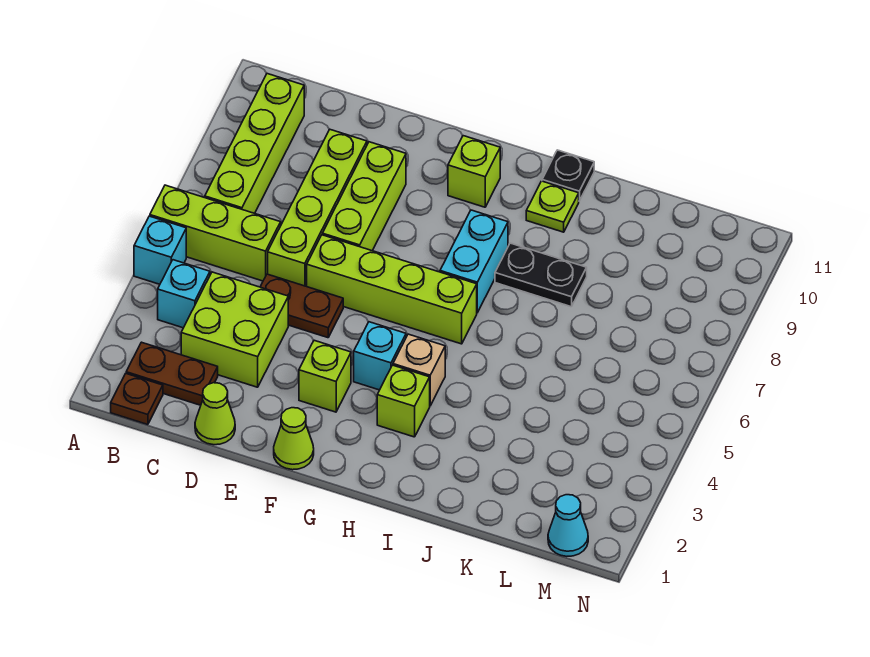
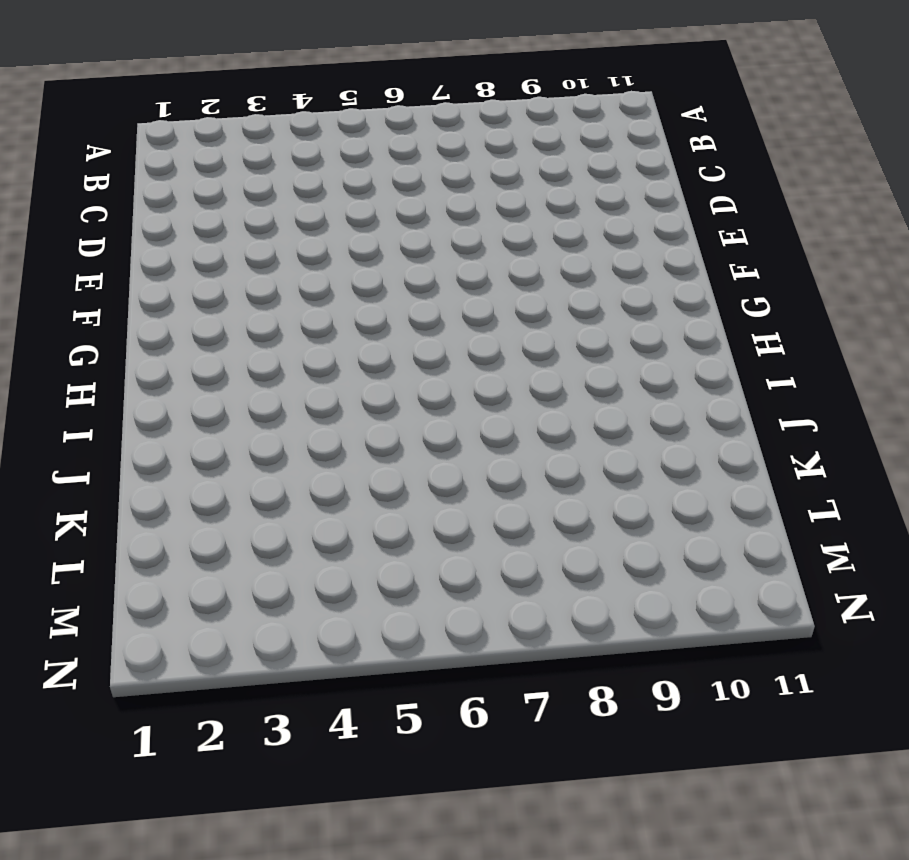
none -> cyan 1x1 brick [134,216,186,284]
none -> lime 1x3 brick [150,185,281,281]
none -> brown 1x1 plate [111,374,163,425]

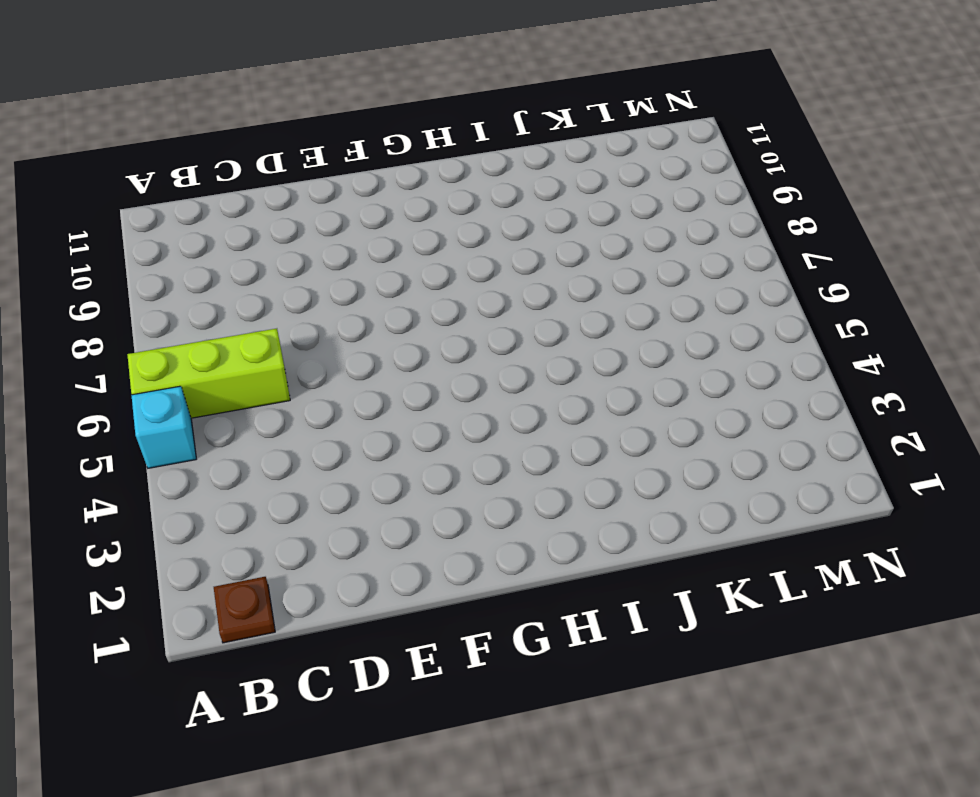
none -> brown 1x2 plate [126,342,218,405]
none -> cyan 1x1 brick [158,260,210,328]
none -> lime 1x4 brick [205,74,304,213]

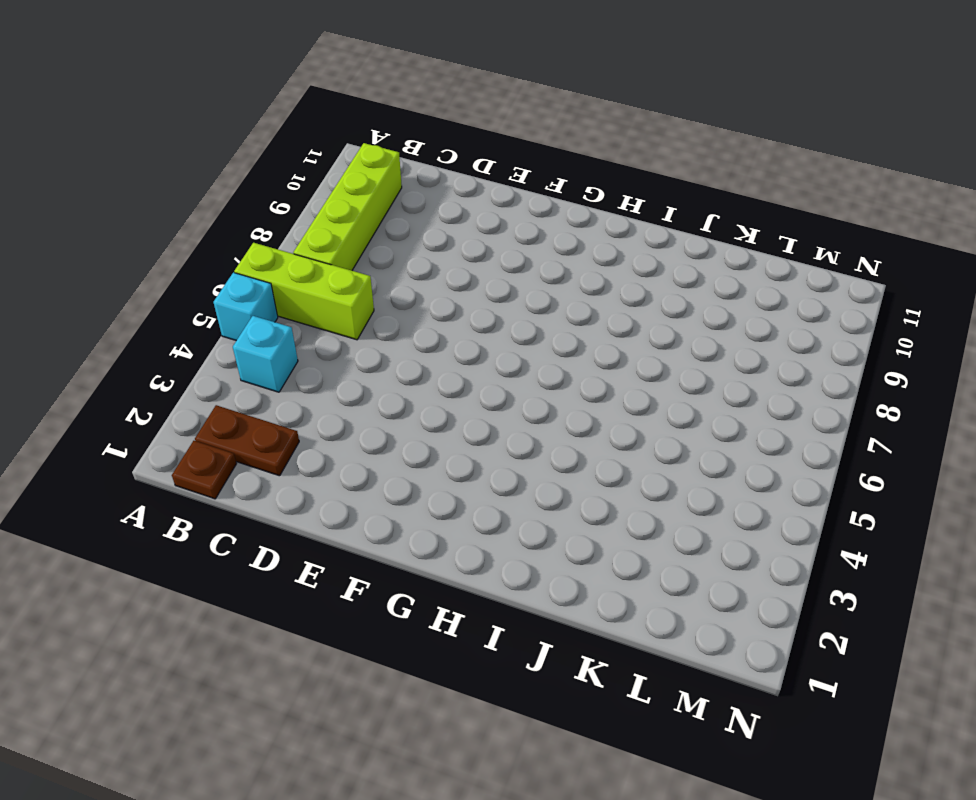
none -> lime 2x2 brick [181,272,288,387]
none -> lime 1x1 cone [195,383,235,445]
none -> brown 1x2 plate [260,274,343,338]

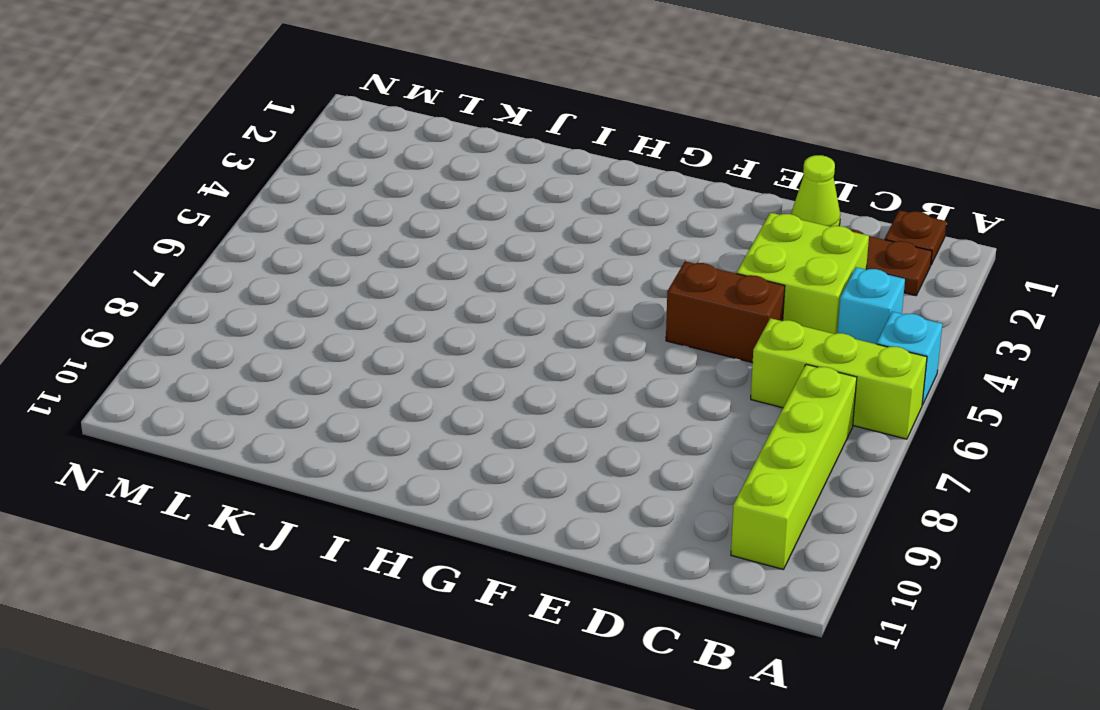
brown 1x2 brick [666,261,785,363] -> brown 1x2 plate [260,274,343,338]
none -> lime 1x4 brick [268,129,367,286]
none -> lime 1x4 brick [307,235,477,344]
none -> lime 1x3 brick [322,142,406,251]

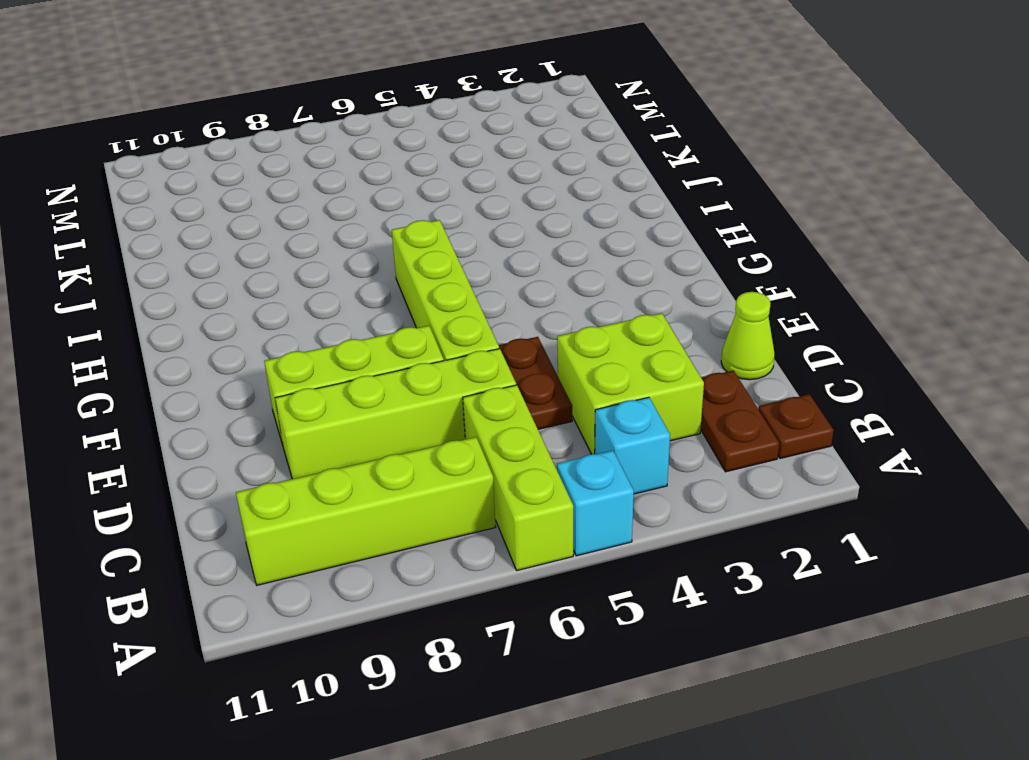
none -> lime 1x1 cone [274,408,314,470]
none -> lime 1x1 brick [299,340,351,412]
none -> cyan 1x1 brick [354,322,406,390]

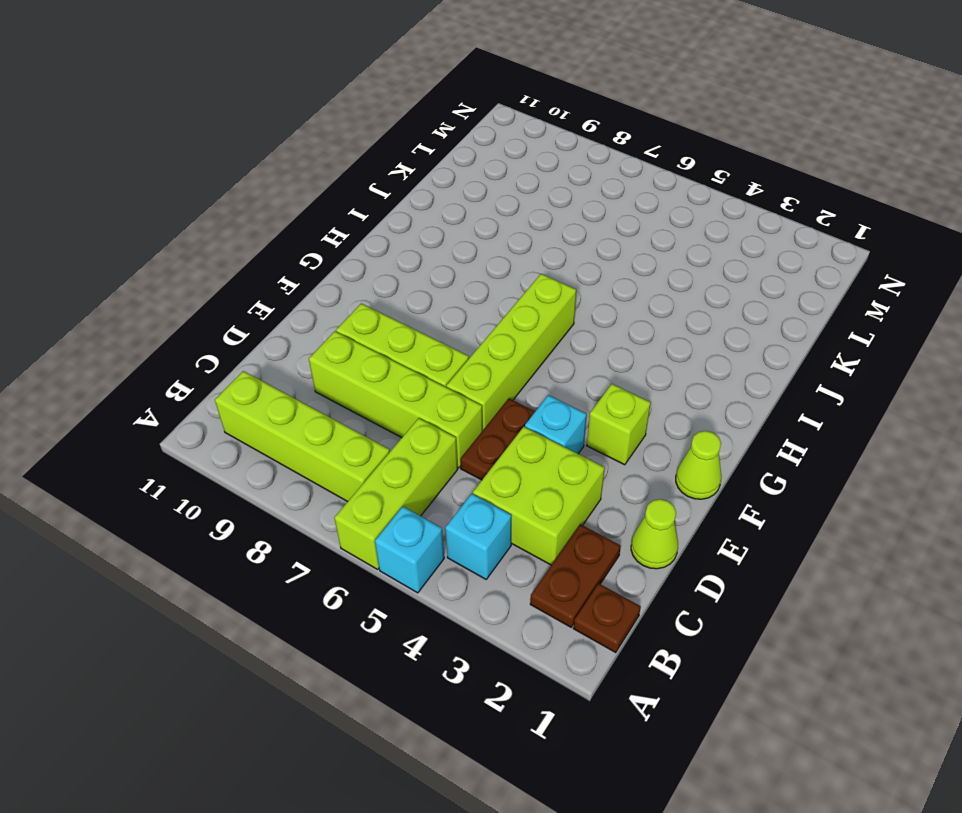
cyan 1x1 brick [525,395,587,454] -> cyan 1x1 brick moved to [354,322,406,390]
none -> lime 1x1 brick [448,136,500,207]
none -> lime 1x1 brick [377,365,430,437]
none -> tan 1x1 brick [393,334,445,406]

